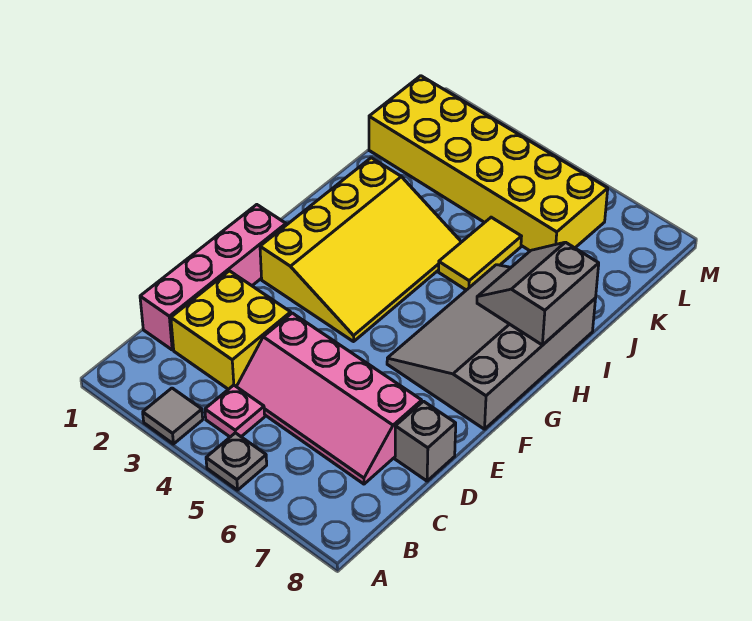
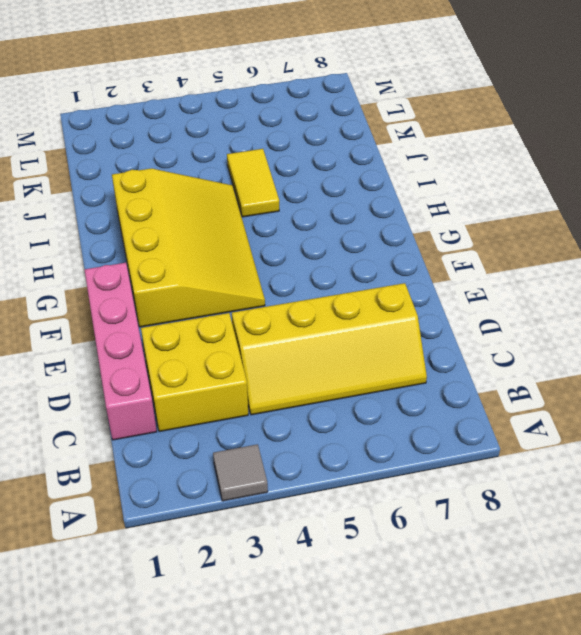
yellow 2x4 slope [232,283,427,415] -> pink 2x4 slope [237,313,422,484]
none -> grey 1x1 plate [206,433,267,490]
none -> pink 1x1 plate [205,385,265,437]
none -> grey 1x1 brick [395,401,456,481]

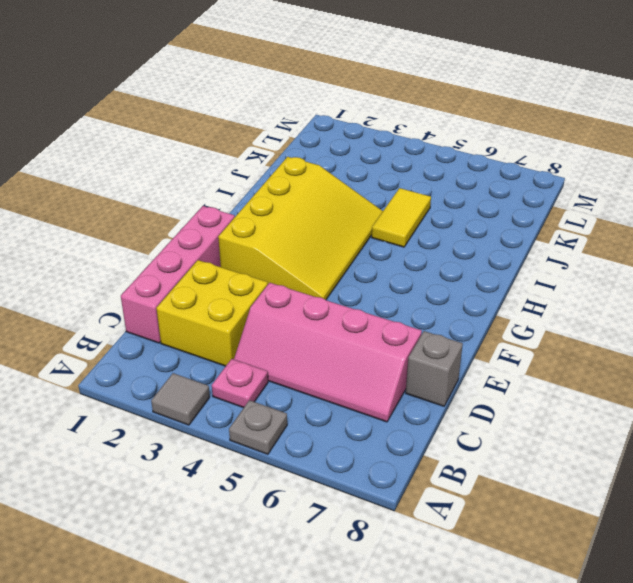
none -> grey 3x4 slope [387,265,596,429]
none -> yellow 2x6 brick [369,76,608,251]
none -> grey 2x2 slope [477,242,599,345]

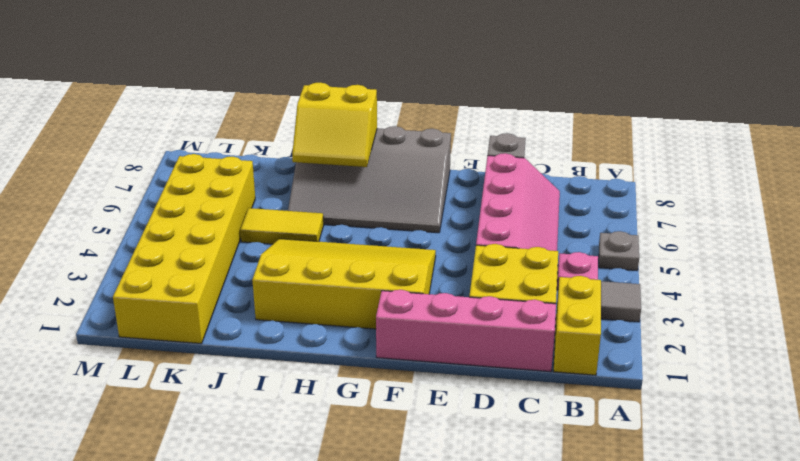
yellow 1x2 brick [554,276,601,375] -> none
yellow 2x2 slope [292,83,377,167] -> grey 2x2 slope [477,242,599,345]

